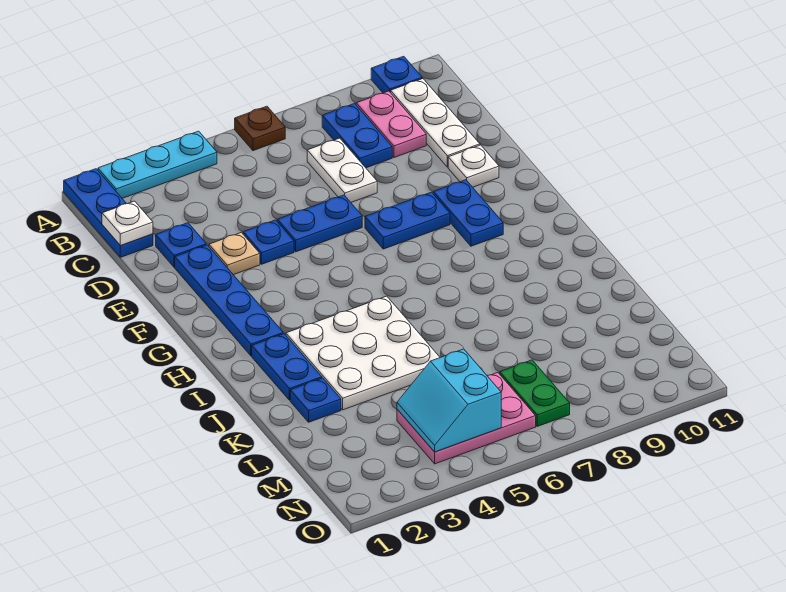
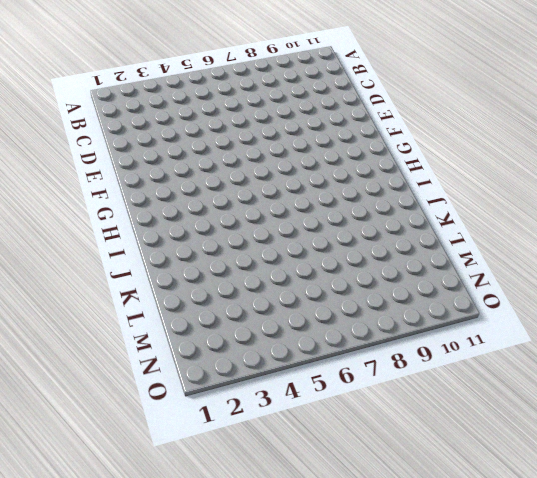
none -> blue 1x3 plate [64,169,153,257]
none -> cyan 1x3 plate [98,131,217,198]
none -> brown 1x1 plate [235,106,285,151]

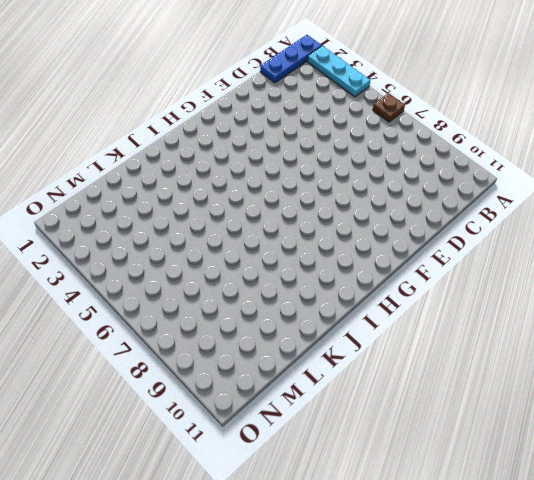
none -> blue 1x1 plate [371,56,422,93]
none -> blue 1x2 plate [322,103,392,168]
none -> pink 1x2 plate [356,91,426,157]

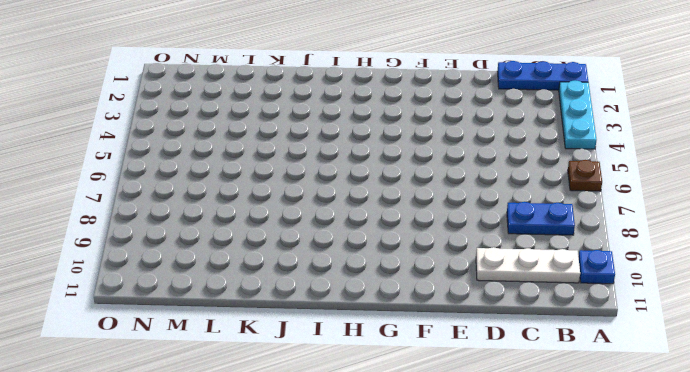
none -> pink 1x2 plate [356,91,426,157]
none -> white 1x2 plate [307,138,377,202]
none -> blue 1x1 plate [156,223,206,267]

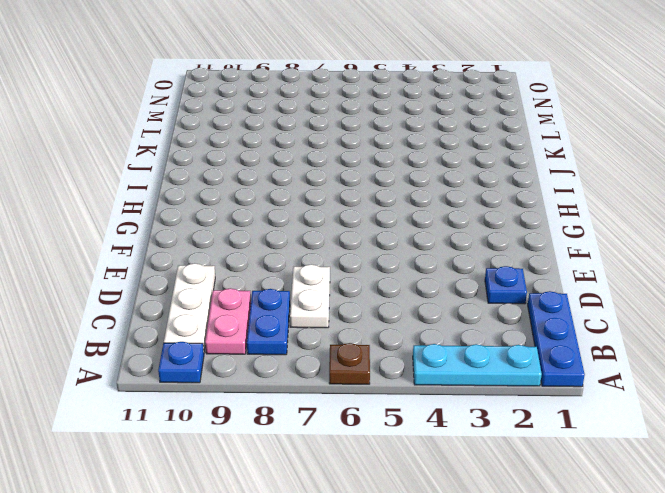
none -> blue 1x4 plate [175,245,283,356]
none -> tan 1x1 plate [209,232,260,275]
none -> blue 1x1 plate [243,220,294,264]

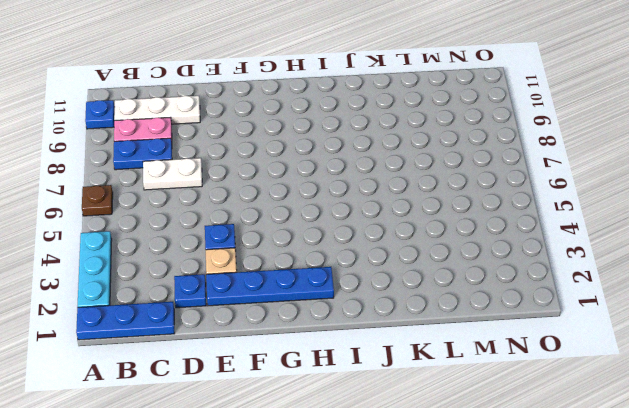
none -> blue 1x2 plate [277,195,362,252]
none -> white 1x1 plate [448,145,499,187]
none -> blue 1x2 plate [365,192,450,249]

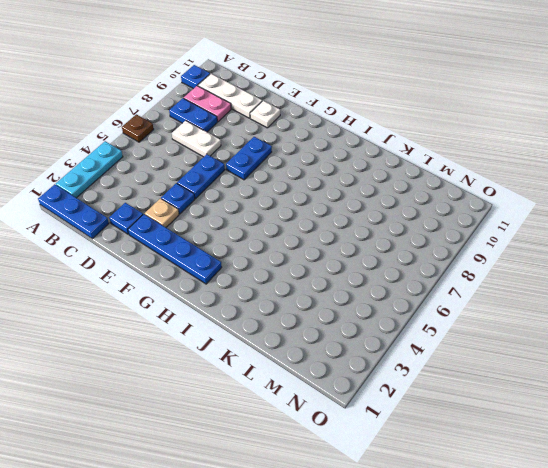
none -> blue 1x2 plate [433,180,503,246]
none -> blue 1x2 plate [252,334,322,400]
none -> white 3x3 plate [286,296,440,410]

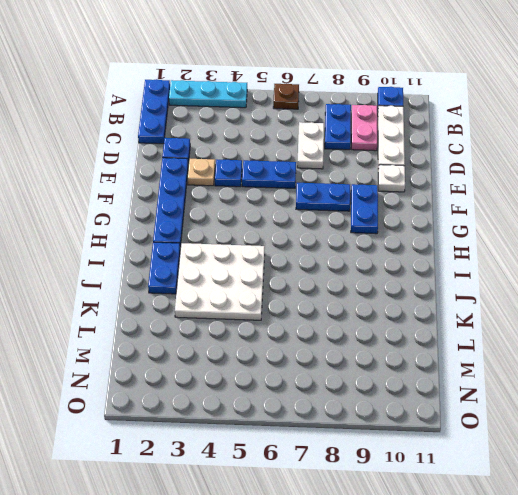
none -> blue 1x1 plate [290,378,341,422]
none -> pink 2x3 plate [397,373,536,464]
none -> green 1x2 plate [500,360,570,426]

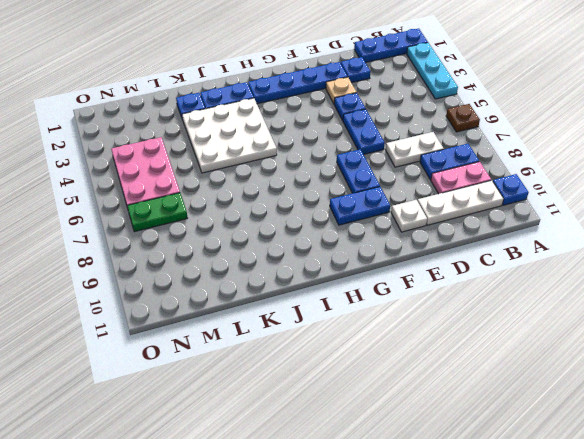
none -> white 1x1 plate [102,201,153,246]
none -> cyan 2x2 slope [397,349,501,452]

